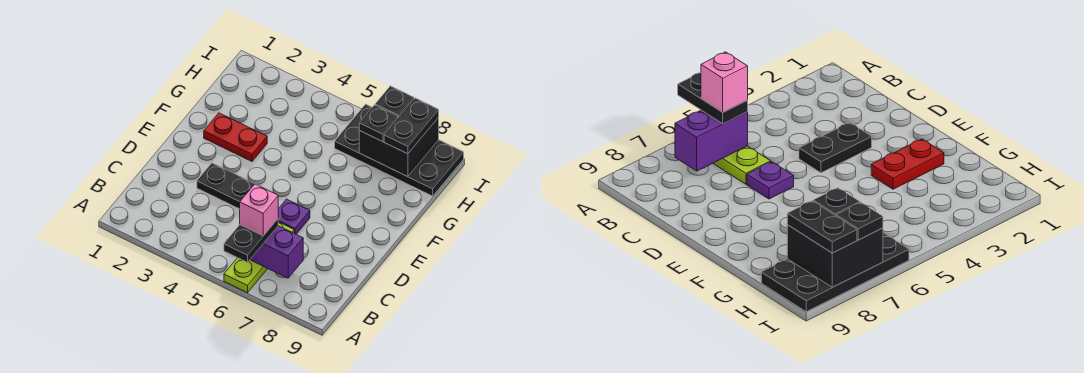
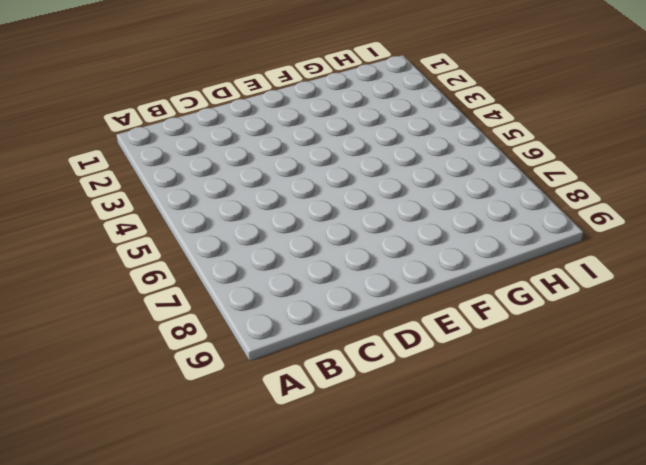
none -> lime 1x3 plate [224,222,294,293]
none -> black 1x2 plate [197,163,254,209]
none -> purple 1x1 plate [278,199,310,234]

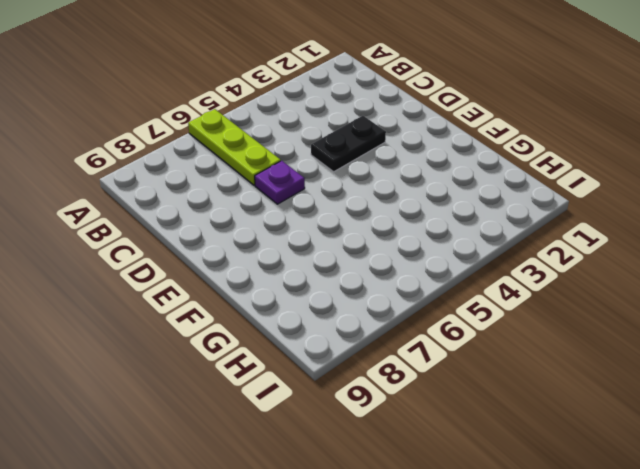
none -> red 1x2 plate [204,113,267,161]
none -> black 2x4 plate [335,104,464,196]
none -> purple 1x2 brick [250,226,303,278]

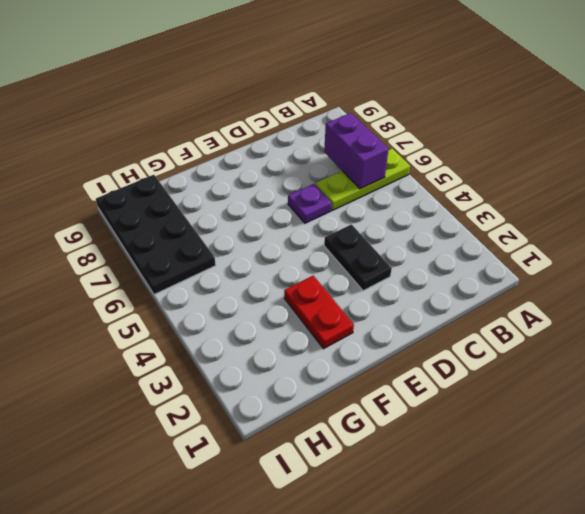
none -> black 2x2 brick [359,117,439,177]
none -> black 1x2 plate [224,219,278,262]
none -> black 1x1 plate [359,105,398,142]

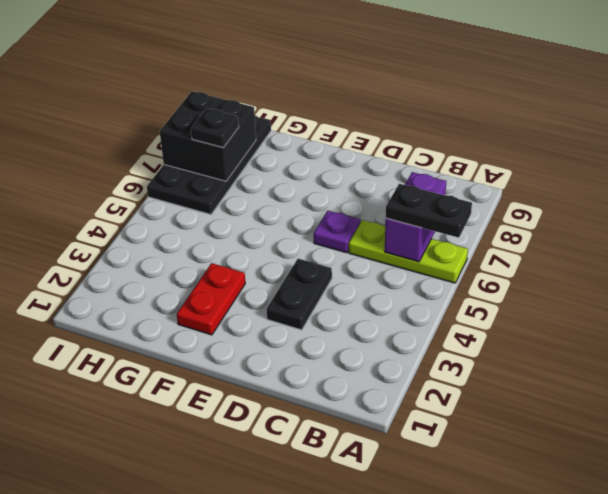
none -> black 1x2 plate [384,98,439,154]
none -> black 1x1 plate [375,86,414,118]
none -> pink 1x1 brick [240,184,278,236]

